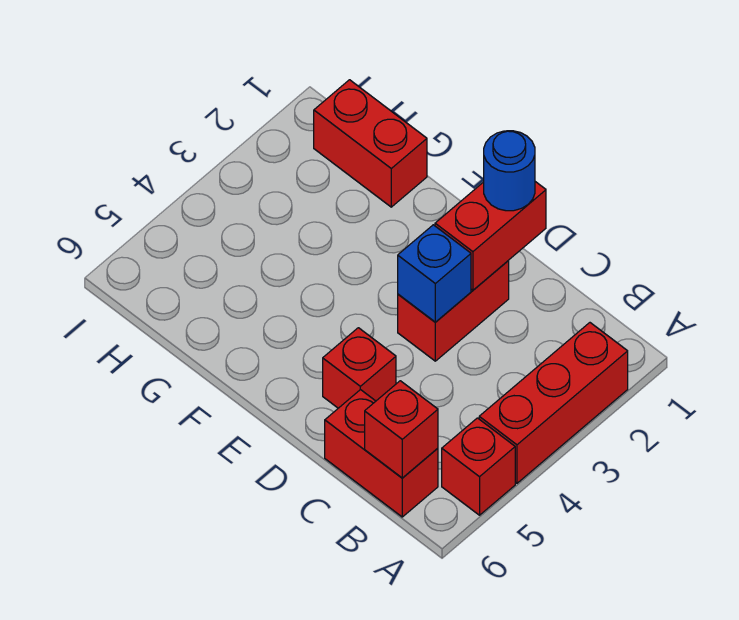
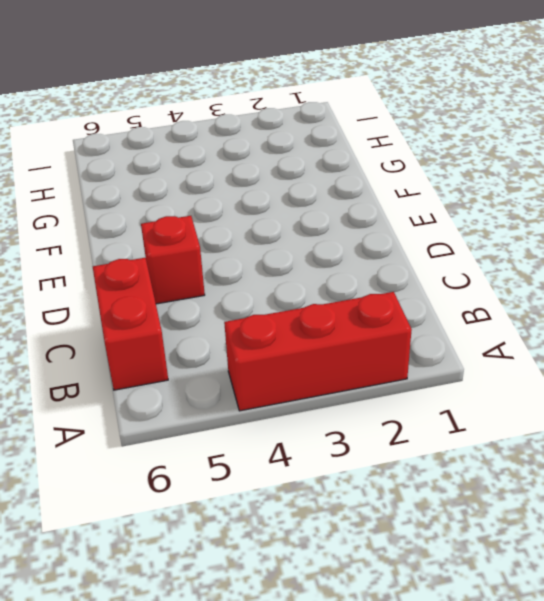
none -> red 1x1 brick [442,418,515,515]
none -> red 1x2 brick [398,261,509,361]

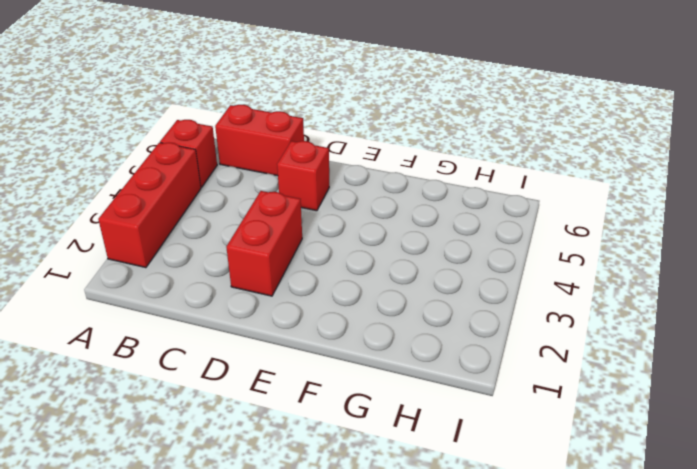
none -> red 1x2 brick [314,80,427,207]
none -> red 1x1 brick [365,381,438,478]

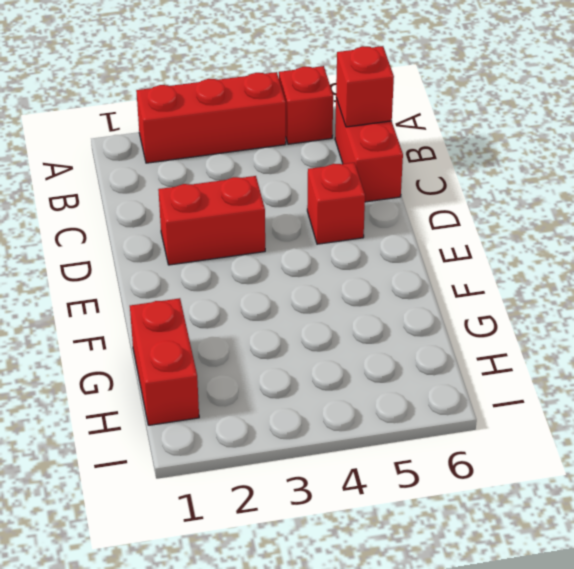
none -> red 1x2 brick [435,182,546,290]
none -> blue 1x1 brick [398,225,471,322]

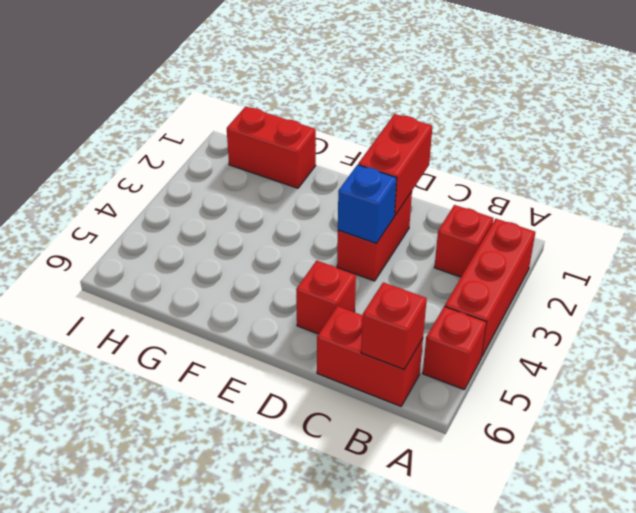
red 1x1 brick [434,205,493,277] -> none
none -> blue 1x1 round brick [484,131,535,211]

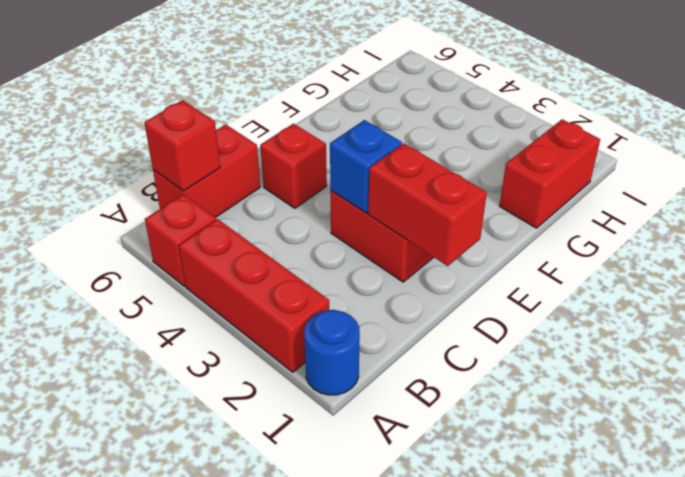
blue 1x1 round brick [304,310,360,395] -> blue 1x1 round brick moved to [484,131,535,211]

